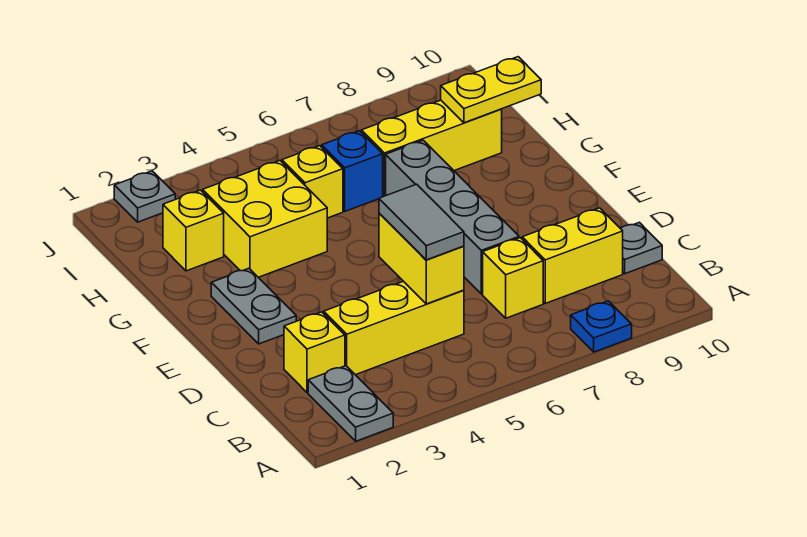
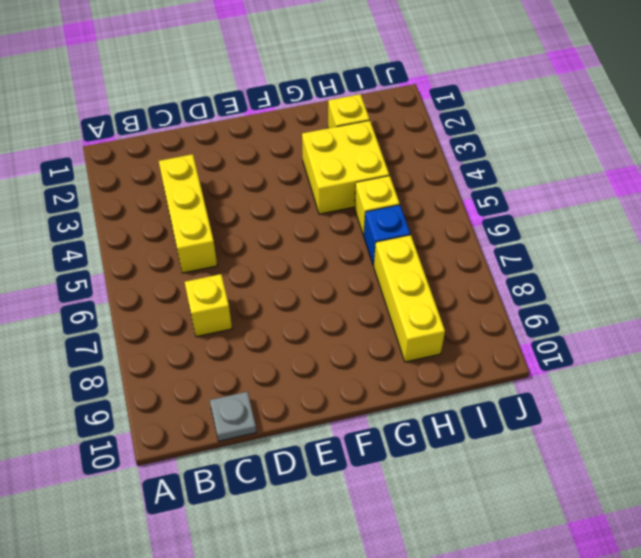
none -> grey 1x2 plate [308,366,393,441]
none -> blue 1x1 plate [571,301,632,352]
none -> yellow 1x1 brick [284,312,345,393]

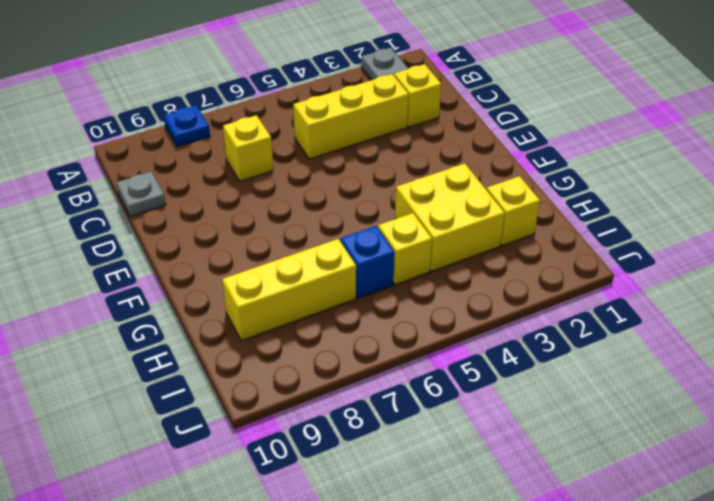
none -> yellow 1x2 brick [522,208,623,303]
none -> grey 1x4 brick [386,140,519,294]
none -> grey 1x2 plate [211,268,296,344]

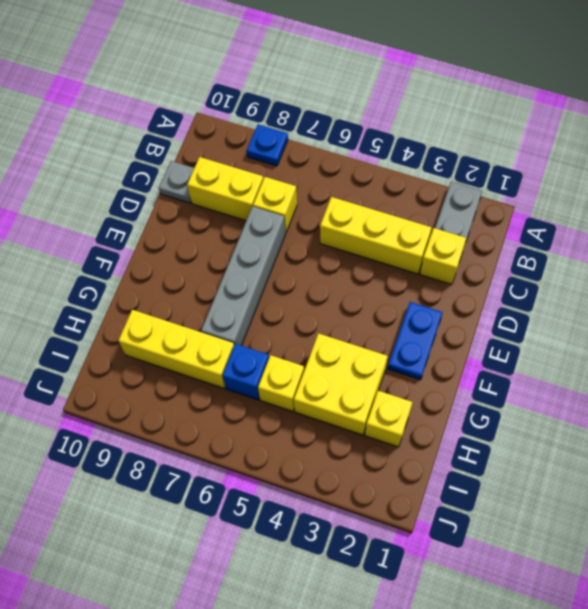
blue 1x2 plate [388,302,443,380] -> grey 1x2 plate [211,268,296,344]
none -> grey 1x1 plate [114,171,175,222]
none -> yellow 1x2 brick [379,213,464,304]
none -> yellow 1x2 plate [441,57,541,123]

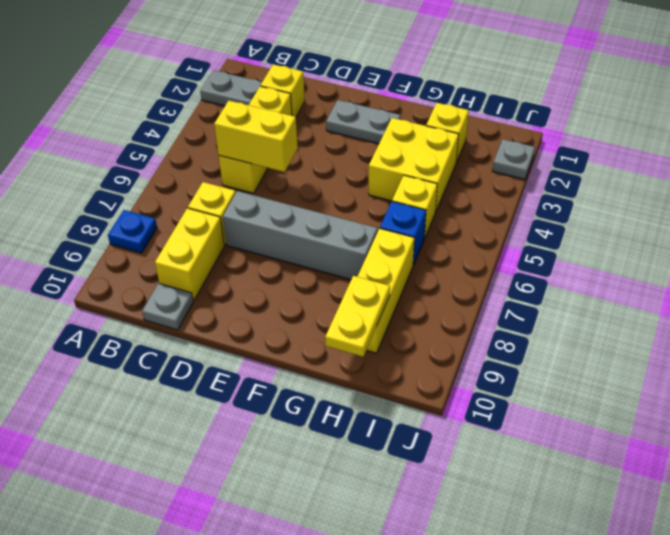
none -> grey 1x2 tile [379,184,464,260]

